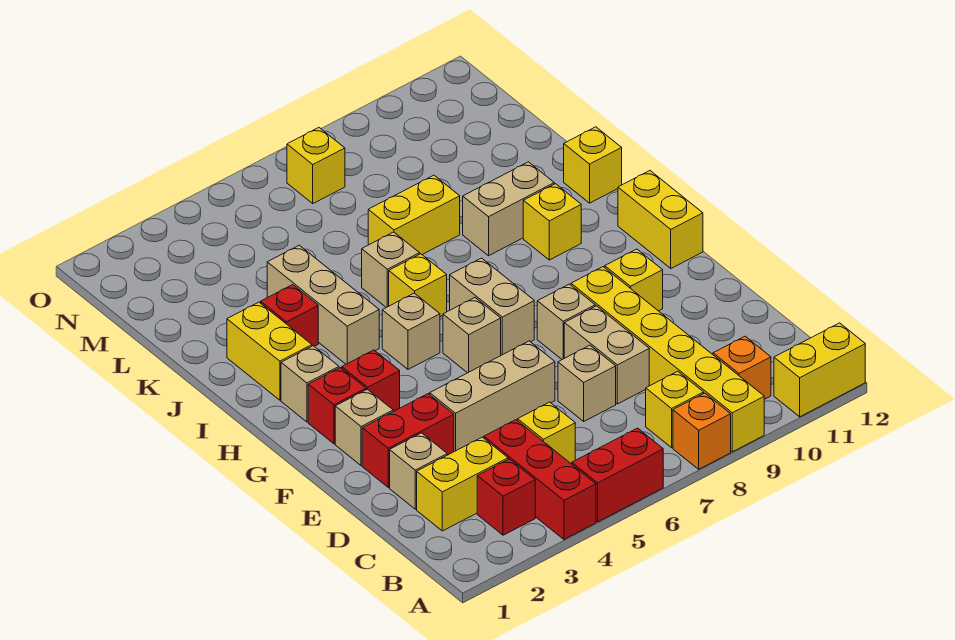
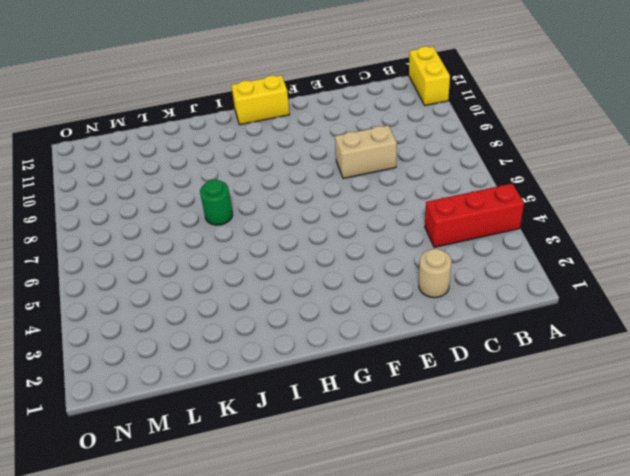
tan 1x1 round brick [419,249,451,298] -> tan 1x1 brick [390,433,447,509]
green 1x1 round brick [200,180,233,225] -> none
none -> red 1x2 brick [572,428,663,522]
none -> orange 1x1 brick [673,393,731,469]
none -> yellow 1x6 brick [571,267,764,452]
none -> red 1x1 brick [477,459,535,535]

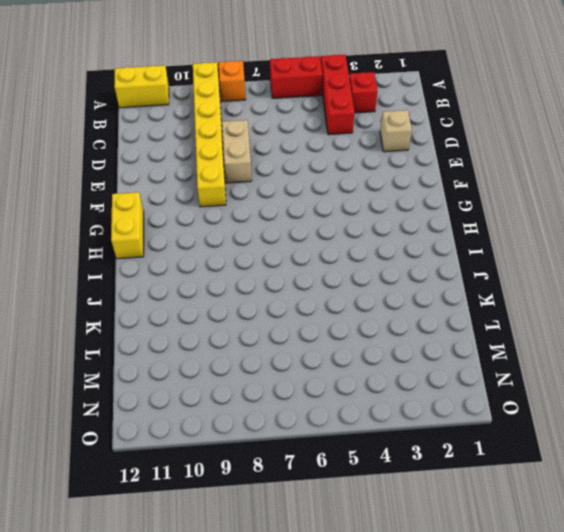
none -> yellow 1x1 brick [646,371,704,447]
none -> orange 1x1 brick [713,336,771,399]
none -> yellow 1x2 brick [417,437,508,531]
none -> yellow 1x1 brick [517,402,575,464]

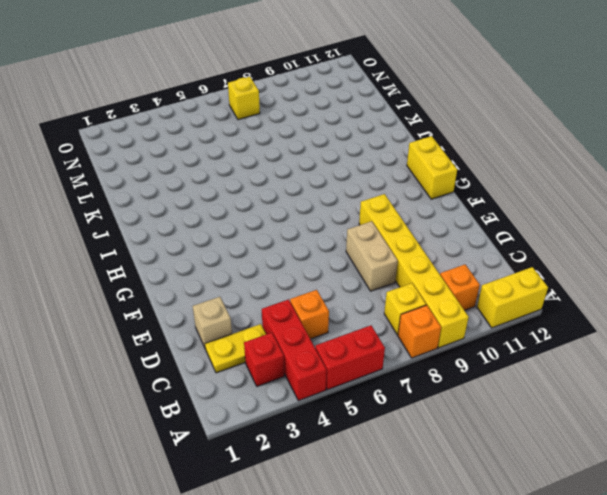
yellow 1x2 plate [205,324,266,373] -> yellow 1x2 brick [417,437,508,531]
orange 1x1 brick [290,290,329,339] -> yellow 1x1 brick [517,402,575,464]
none -> tan 1x1 brick [558,345,616,421]
none -> red 1x2 brick [362,394,454,487]
none -> tan 1x3 brick [430,341,555,452]
none -> tan 1x1 brick [335,389,393,466]

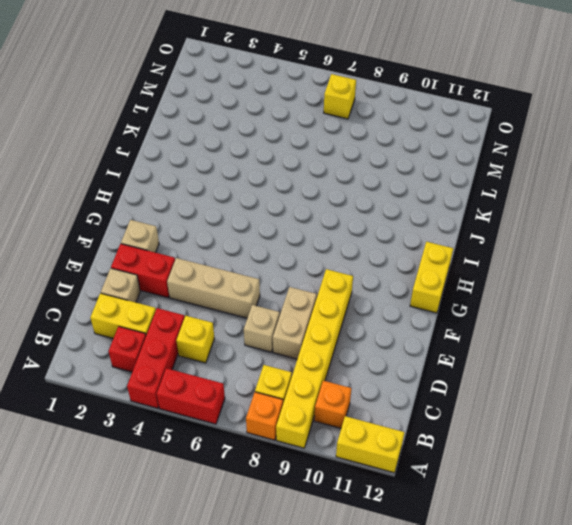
none -> tan 1x1 brick [537,284,595,359]
none -> yellow 1x1 brick [605,249,663,311]
none -> red 1x1 brick [308,368,366,444]
none -> red 1x1 brick [342,350,400,411]

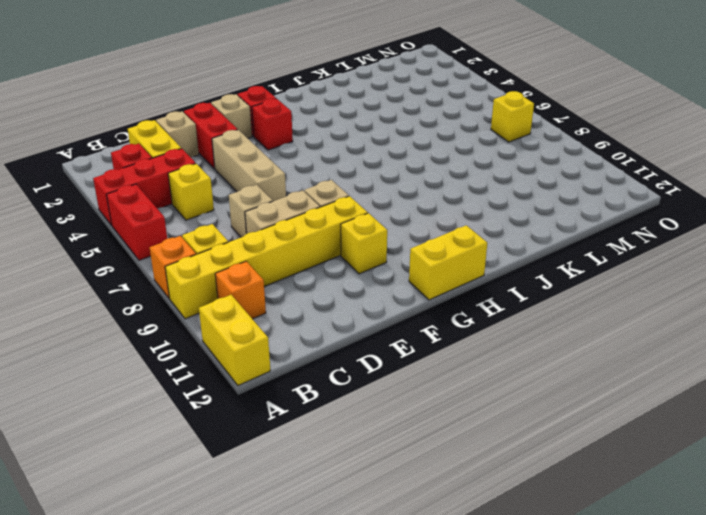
none -> tan 1x1 brick [443,298,501,373]
none -> tan 1x2 brick [450,258,534,355]
none -> tan 1x1 brick [281,346,339,422]
none -> tan 1x1 brick [382,293,440,369]

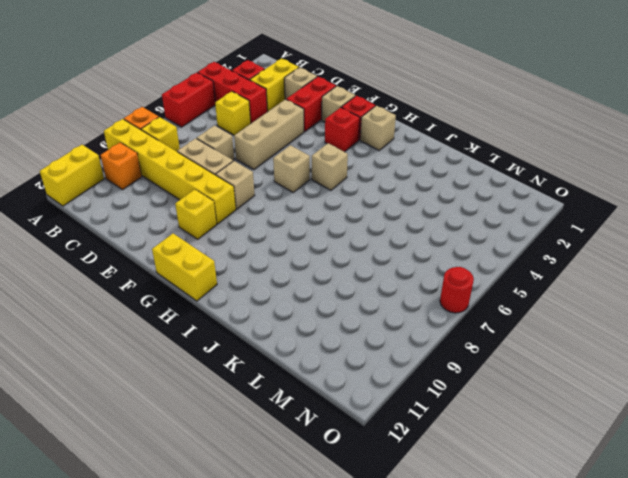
red 1x1 round brick [440,267,474,313] -> none
none -> tan 1x2 brick [450,258,534,355]
none -> yellow 1x2 brick [227,302,312,400]
none -> tan 1x3 brick [267,245,379,364]
none -> yellow 1x1 brick [389,254,447,317]

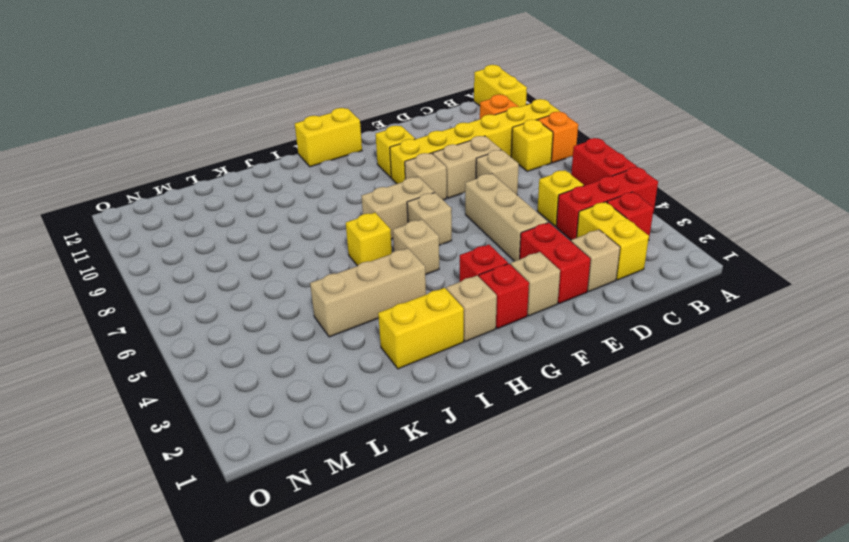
none -> yellow 1x1 brick [523,184,581,260]
none -> red 1x1 brick [261,285,318,347]
none -> tan 1x1 brick [362,232,420,307]
none -> tan 1x2 brick [463,162,554,256]

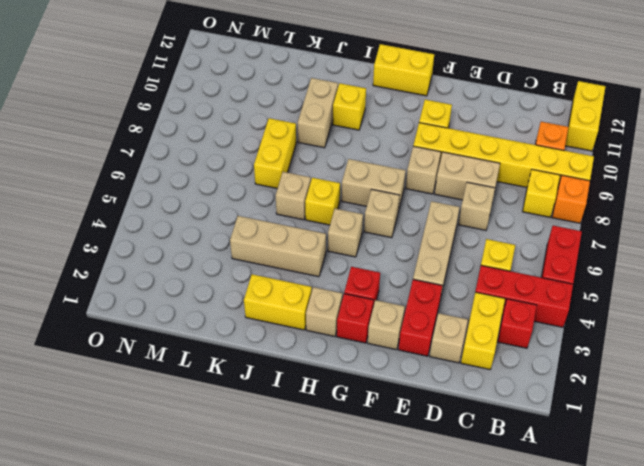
none -> red 1x1 brick [261,285,318,347]
none -> yellow 1x1 brick [564,127,622,203]
none -> yellow 1x1 brick [287,128,345,203]

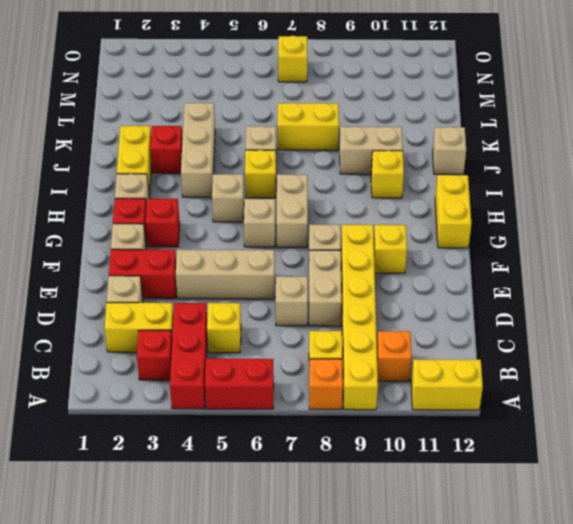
tan 1x1 brick [433,127,466,174] -> yellow 1x1 brick [564,127,622,203]

